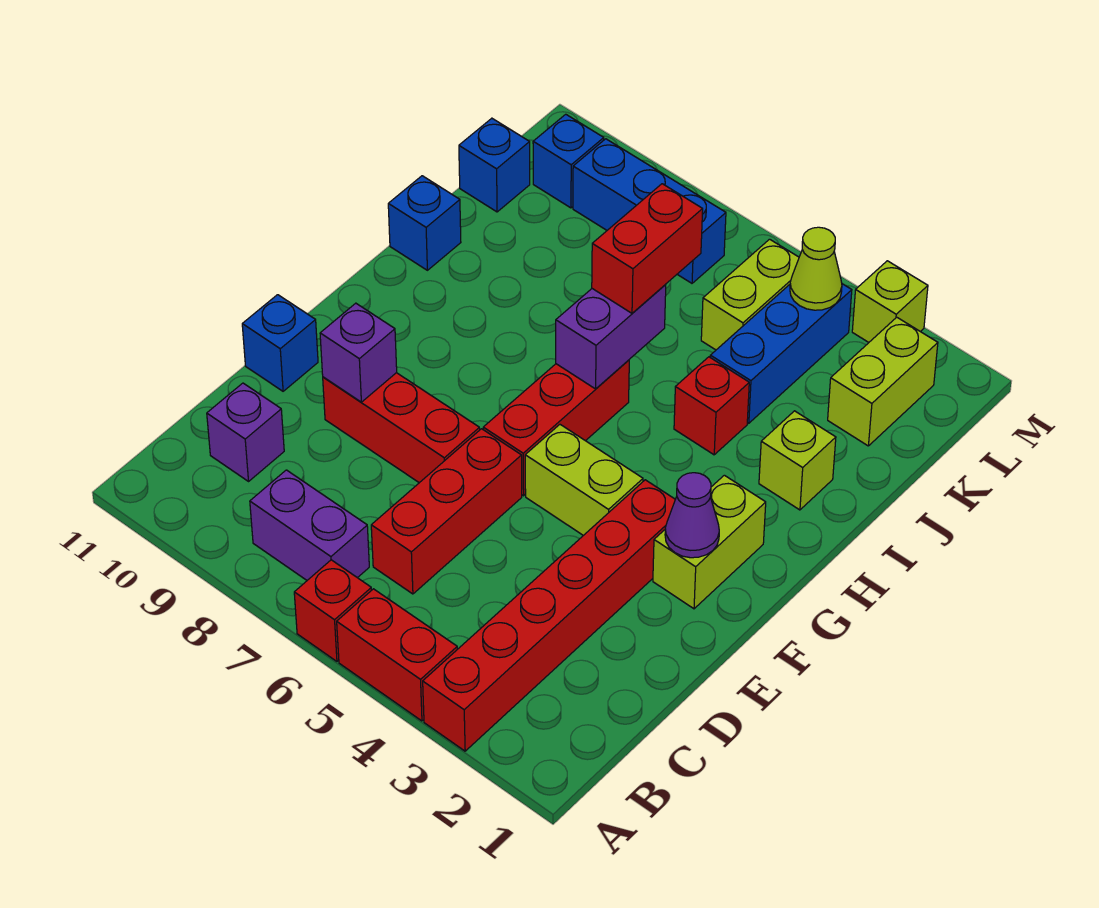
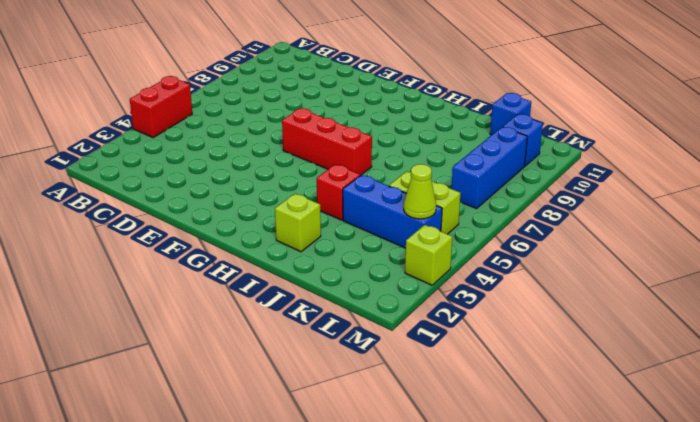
none -> red 1x6 brick [423,480,675,751]
none -> red 1x1 brick [294,560,371,661]
none -> purple 1x2 brick [250,470,369,580]

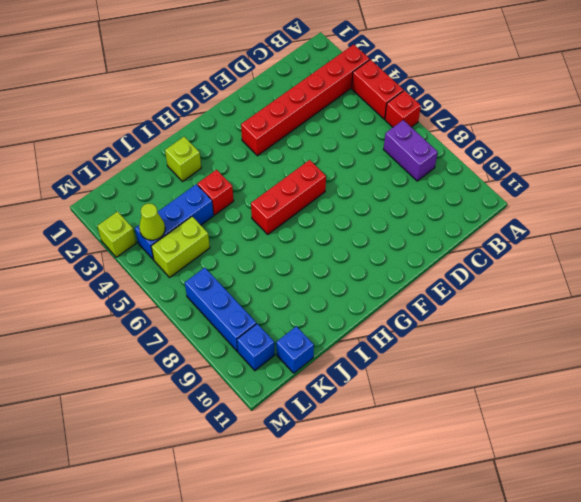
none -> red 1x3 brick [371,429,522,594]
none -> purple 1x1 brick [207,383,284,481]
none -> red 1x3 brick [323,373,480,483]

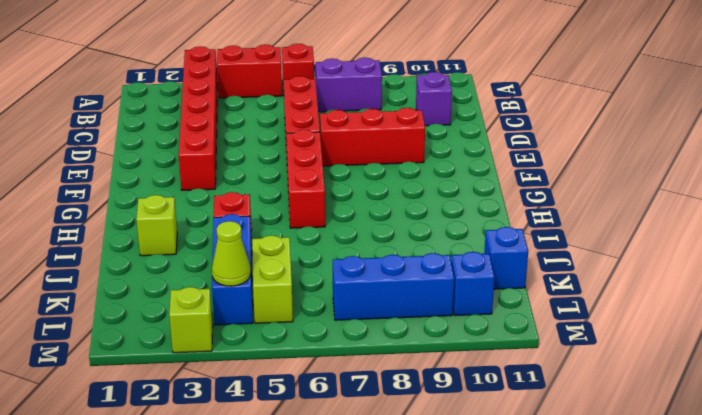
none -> blue 1x1 brick [242,295,318,391]
none -> lime 1x2 brick [653,475,766,609]
none -> lime 1x2 brick [525,425,643,535]

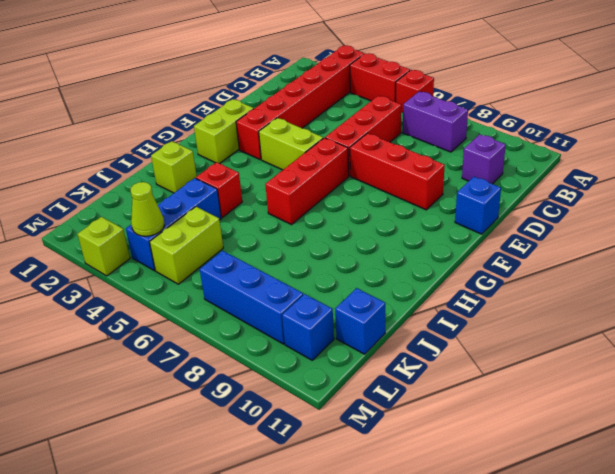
none -> blue 1x1 brick [388,176,461,270]
none -> lime 1x2 brick [828,317,938,446]
none -> purple 1x1 brick [320,303,397,402]

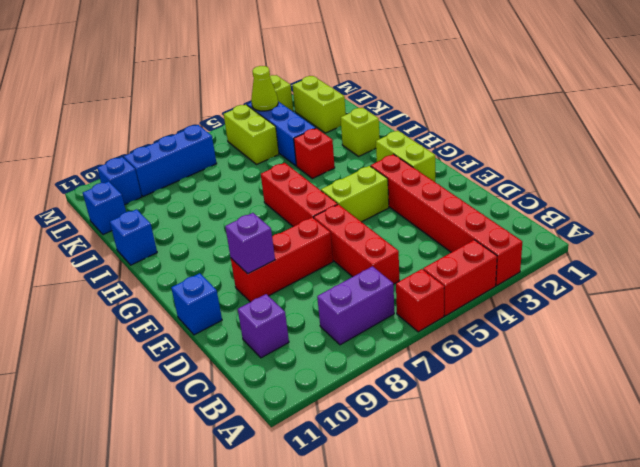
none -> purple 1x1 cone [665,473,719,558]
none -> purple 1x2 brick [556,284,666,389]
none -> red 1x2 brick [592,184,703,313]

